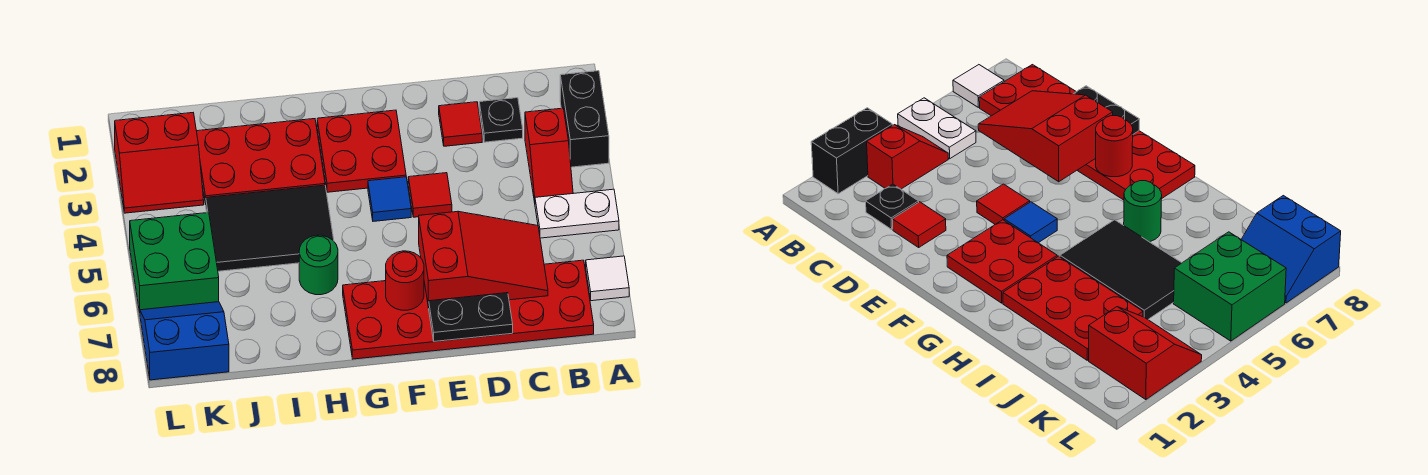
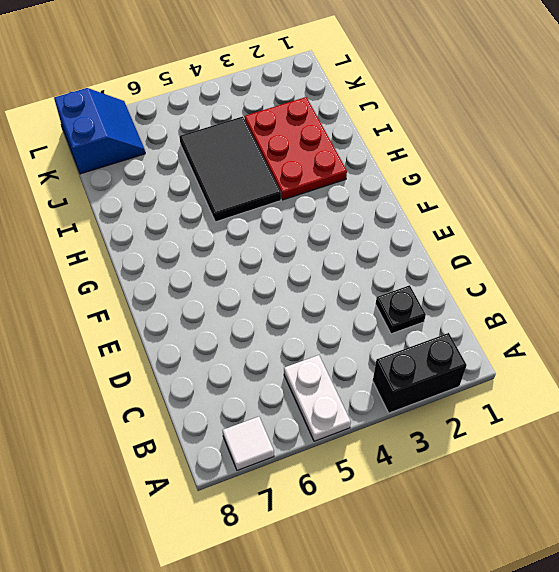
none -> red 1x2 slope [525,108,573,203]
none -> red 2x6 plate [343,260,594,359]
none -> red 1x1 tile [439,102,482,146]

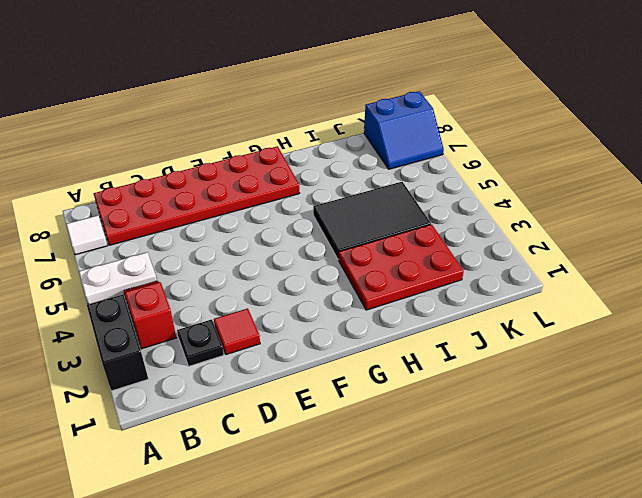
none -> red 1x1 tile [408,173,452,217]
none -> red 2x2 plate [317,110,406,192]
none -> blue 1x1 tile [368,177,411,221]

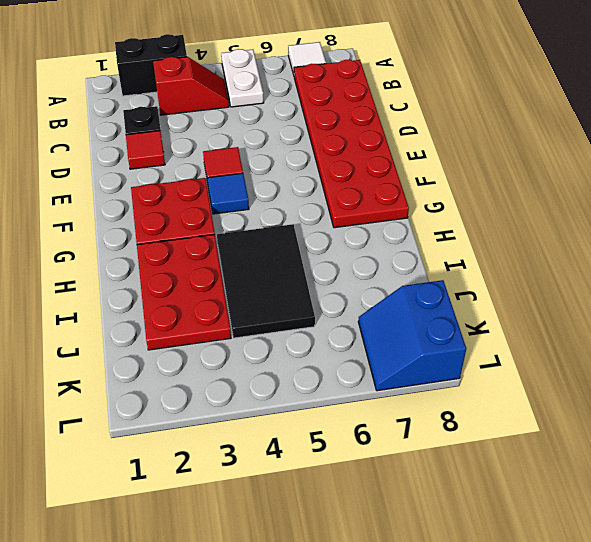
none -> green 1x1 round brick [299,235,338,295]
none -> red 2x2 slope [115,113,204,213]
none -> green 2x2 brick [130,213,219,312]

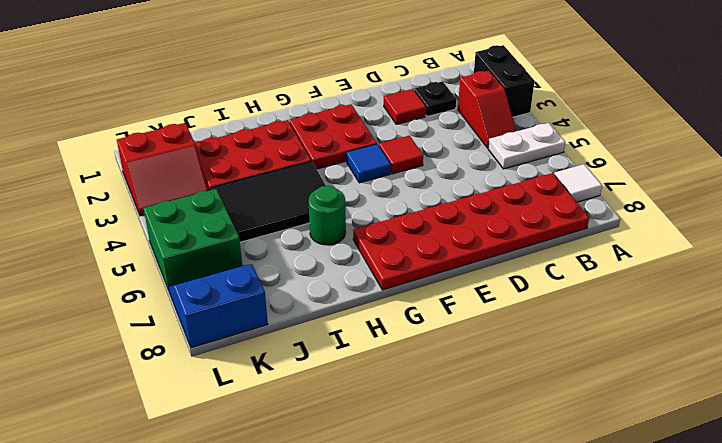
none -> red 2x3 slope [419,211,548,308]
none -> black 1x2 plate [429,293,513,342]
none -> red 1x1 round brick [386,251,424,310]

